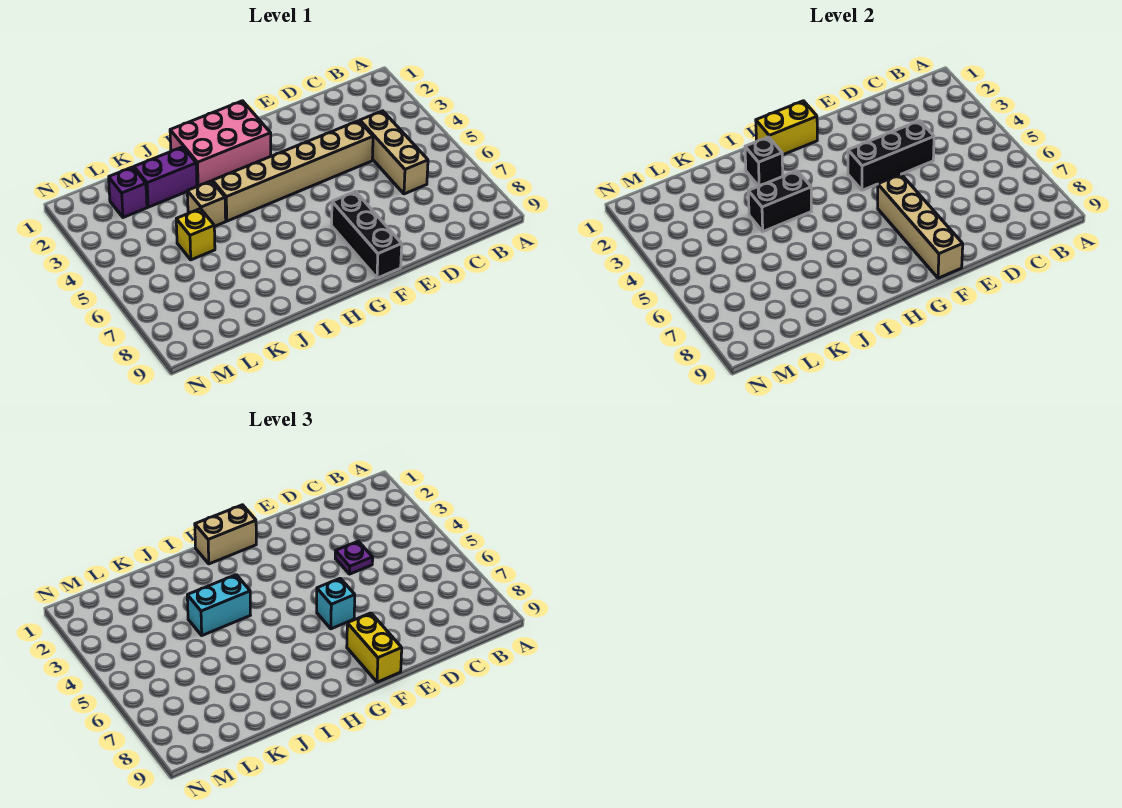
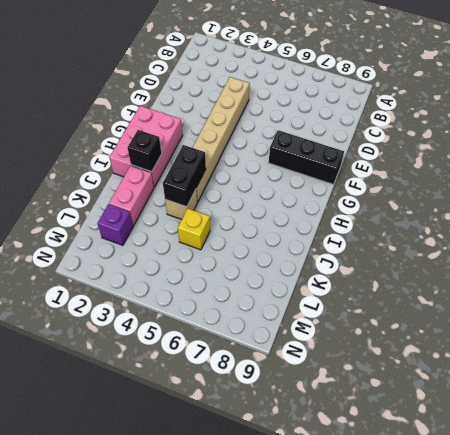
pink 1x2 brick [109,166,154,225] -> purple 1x2 brick [134,147,197,207]
none -> tan 1x3 brick [360,111,428,194]
none -> black 1x3 brick [848,121,934,190]
none -> tan 1x4 brick [878,174,963,278]

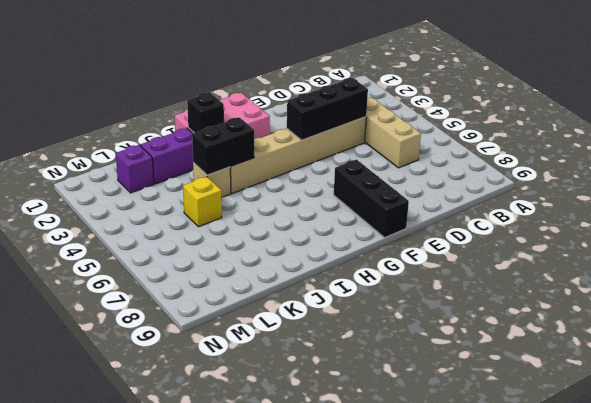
none -> tan 1x4 brick [878,174,963,278]
none -> yellow 1x2 brick [756,101,817,155]
none -> purple 1x1 plate [335,541,373,574]

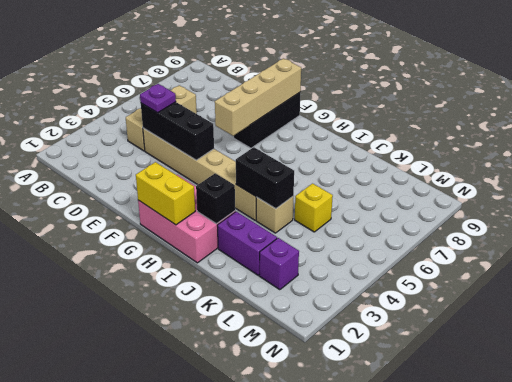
none -> cyan 1x1 brick [317,578,355,629]
none -> yellow 1x2 brick [347,613,402,682]
none -> tan 1x2 brick [195,505,256,564]

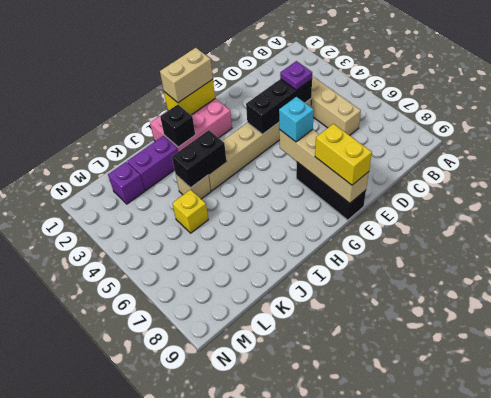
none -> cyan 1x2 brick [187,575,250,635]

